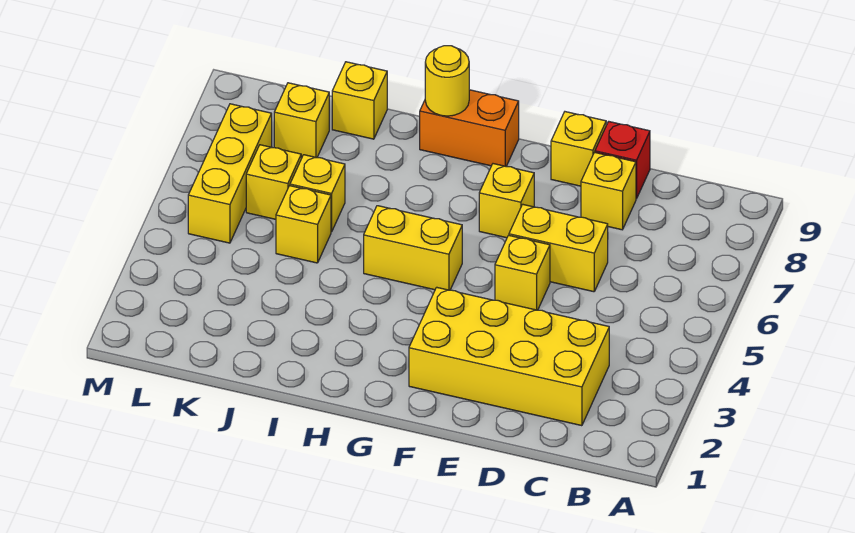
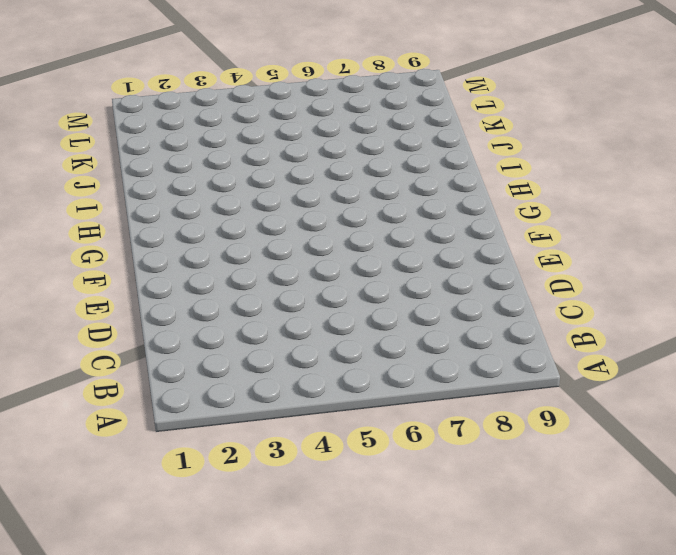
none -> yellow 2x4 brick [409,287,609,426]
none -> yellow 1x2 brick [509,204,608,292]
none -> yellow 1x1 brick [581,152,636,230]

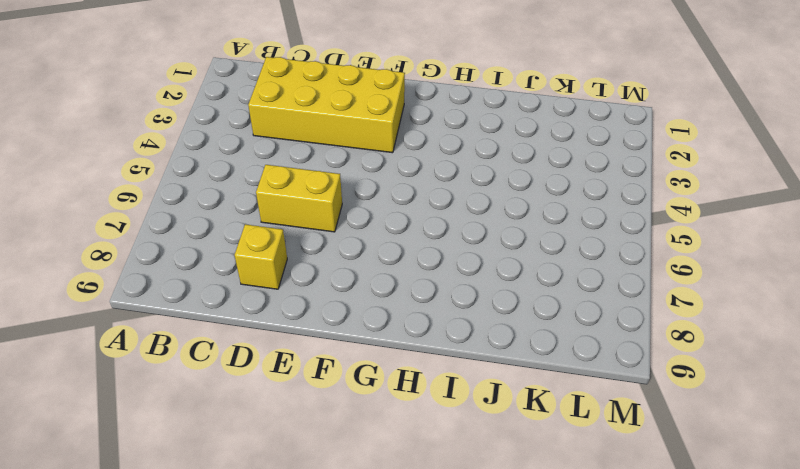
none -> red 1x1 brick [595,121,650,199]
none -> yellow 1x1 brick [495,235,550,310]
none -> yellow 1x1 brick [551,112,606,186]

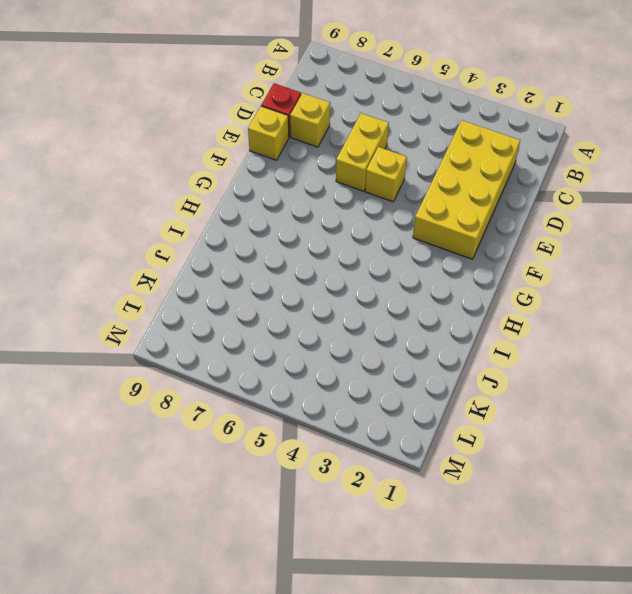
none -> yellow 1x1 brick [479,164,534,238]
none -> yellow 1x2 brick [364,206,462,290]
none -> orange 1x2 brick [420,90,519,166]

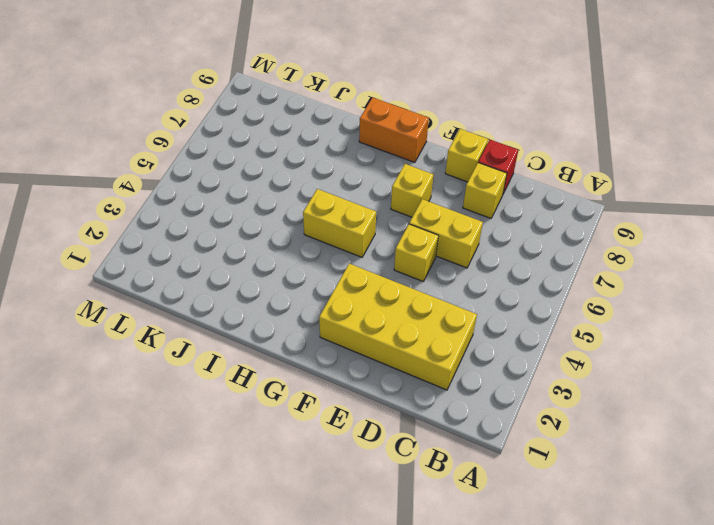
none -> yellow 1x1 brick [276,186,331,263]
none -> yellow 1x1 brick [290,155,345,232]
none -> yellow 1x1 brick [332,62,387,139]

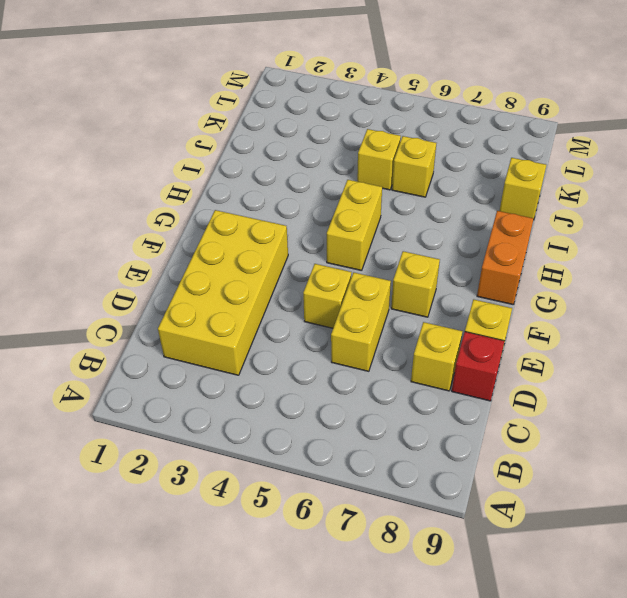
none -> yellow 1x1 brick [246,145,301,219]
none -> yellow 1x1 brick [274,83,329,158]
none -> yellow 1x3 brick [188,104,272,243]

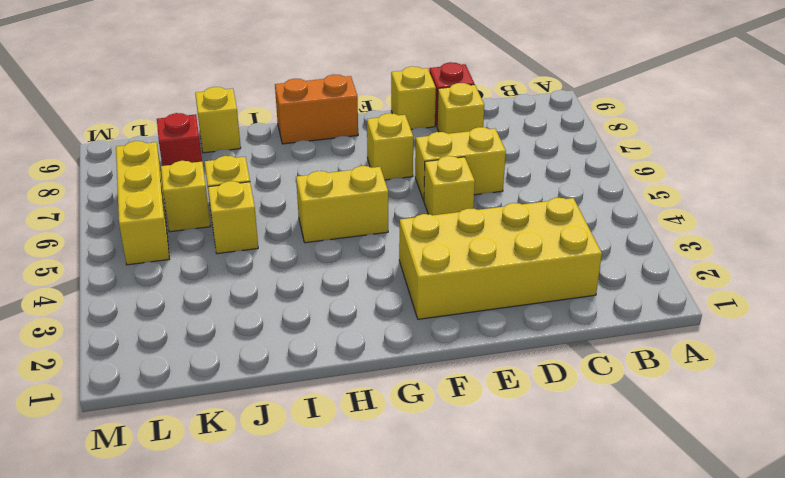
red 1x1 brick [157,113,202,166] -> yellow 1x1 brick [274,83,329,158]
none -> yellow 1x1 round brick [425,46,469,116]

